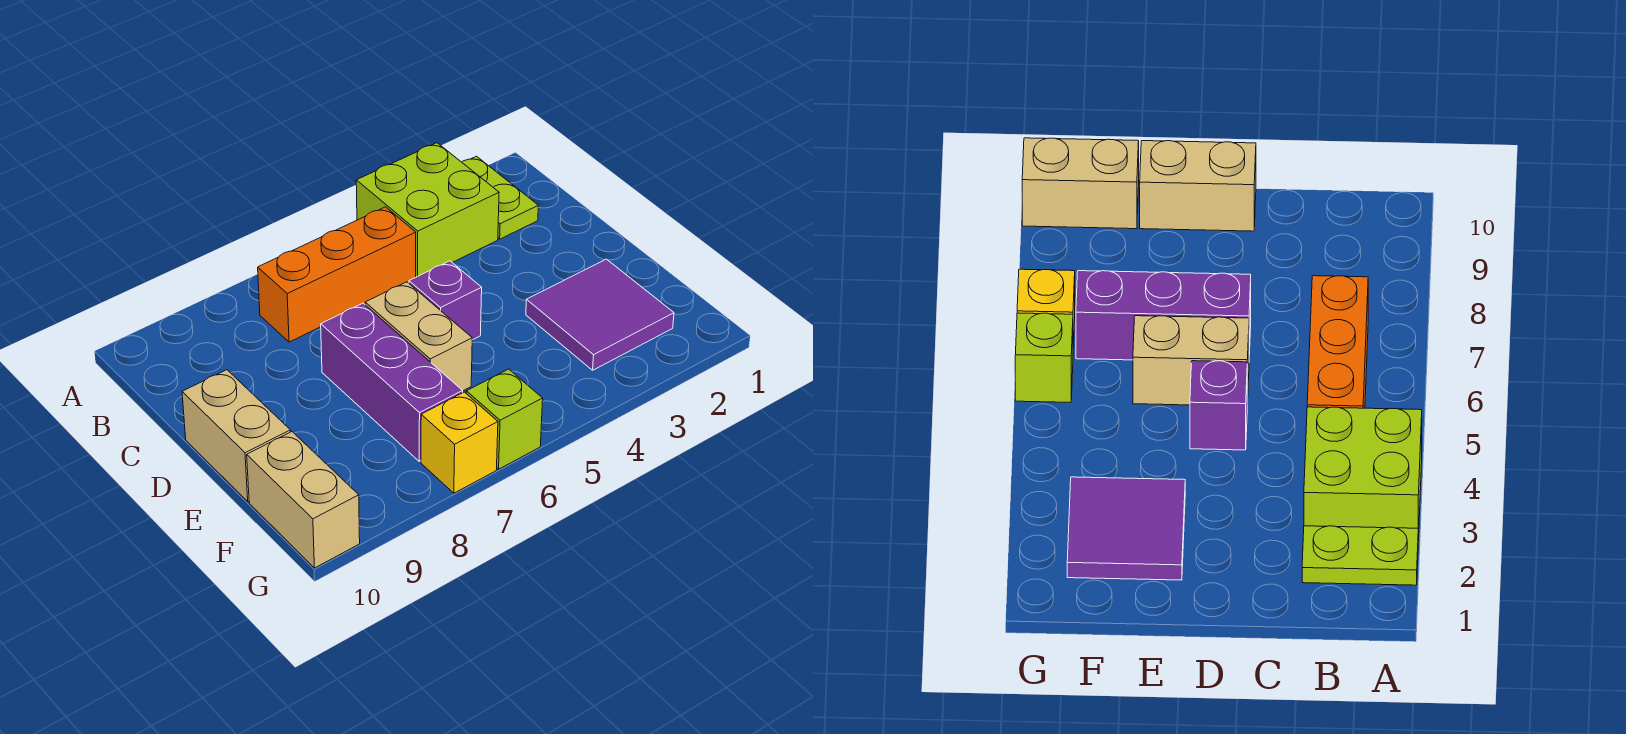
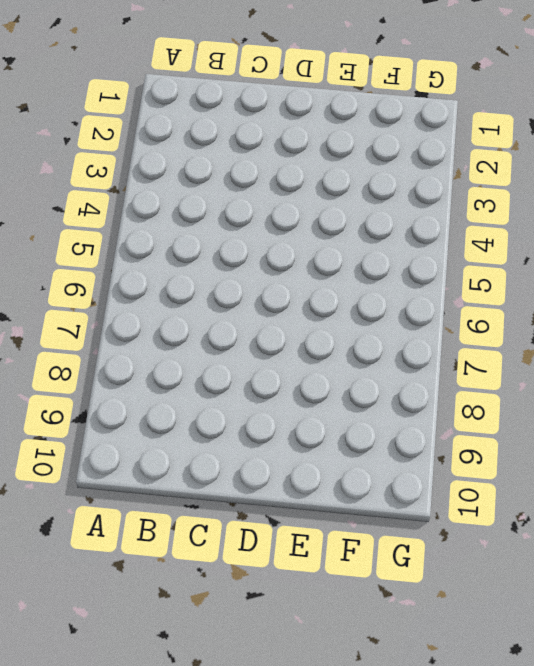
none -> lime 1x2 plate [462,156,538,239]
none -> lime 2x2 brick [356,143,499,277]

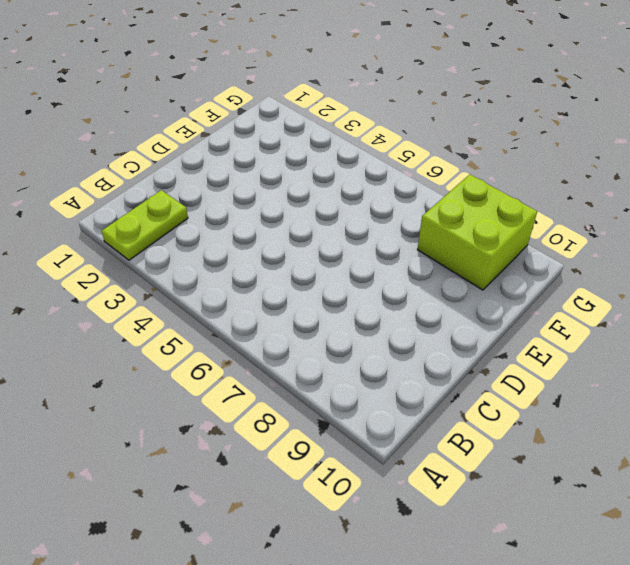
lime 2x2 brick [417,174,537,290] -> lime 2x2 brick moved to [356,143,499,277]
none -> orange 1x3 brick [258,207,416,342]
none -> purple 1x1 brick [409,261,482,340]

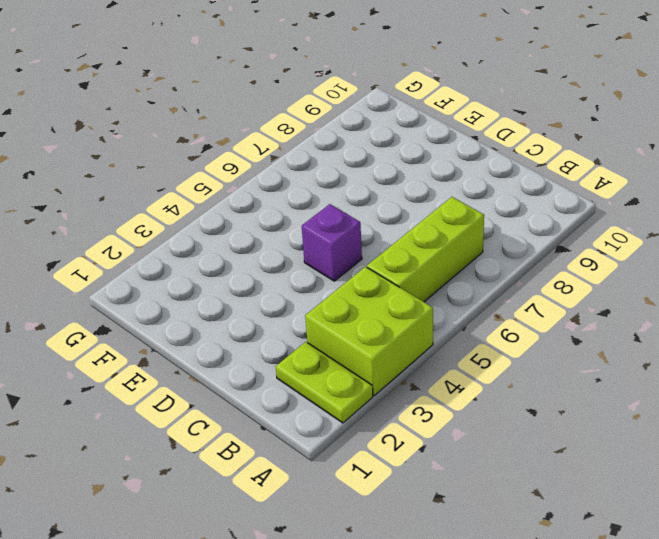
lime 1x3 brick [367,197,484,302] -> orange 1x3 brick [258,207,416,342]
none -> tan 1x2 brick [365,282,472,391]
none -> purple 1x3 brick [321,303,463,461]

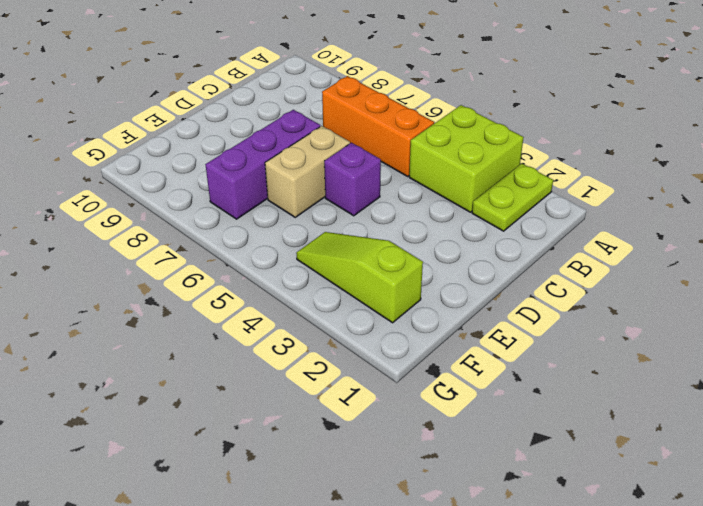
lime 1x3 slope [296,232,423,323] -> purple 2x2 tile [526,259,674,370]
none -> tan 1x2 brick [182,370,290,502]
none -> tan 1x2 brick [247,432,360,568]

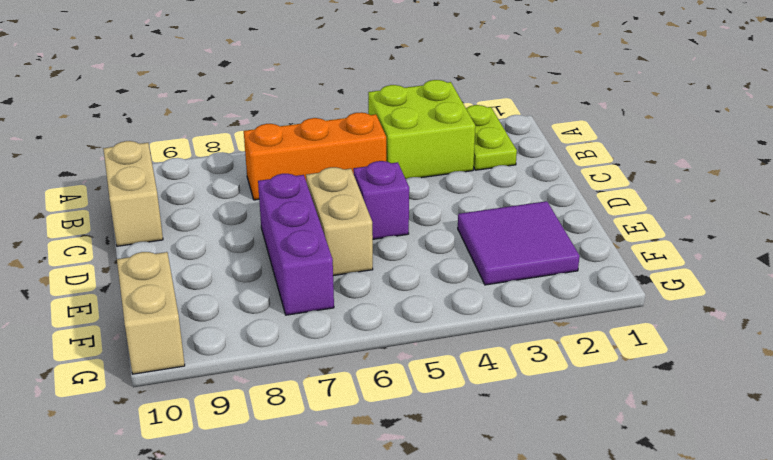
tan 1x2 brick [103,141,163,246] -> tan 1x2 brick moved to [182,370,290,502]
none -> lime 1x1 brick [466,369,543,469]
none -> yellow 1x1 brick [421,392,498,493]

